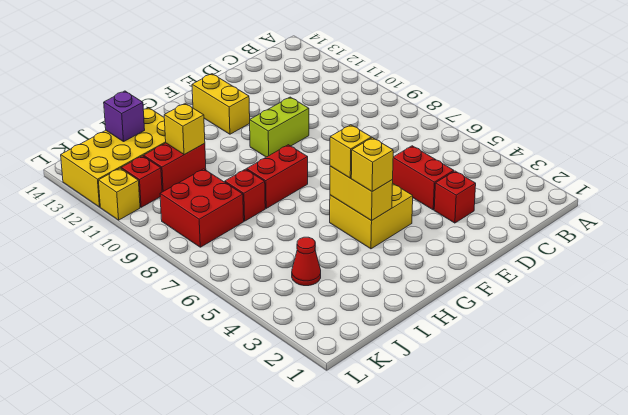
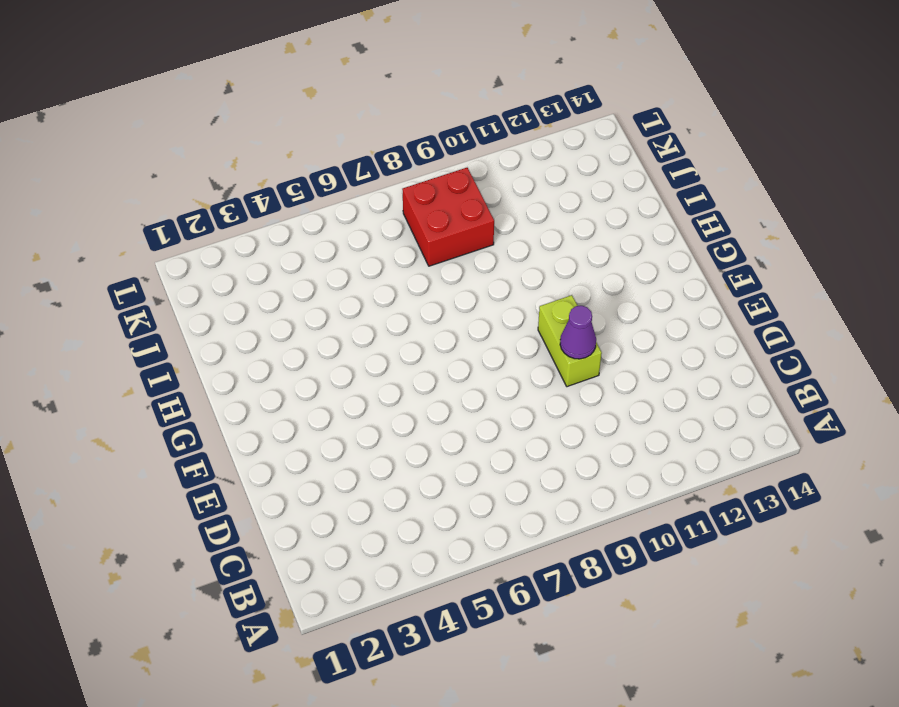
purple 1x1 cone [560,306,596,359] -> none
none -> red 1x1 brick [434,171,476,223]
none -> red 1x2 brick [392,146,454,210]
none -> yellow 2x2 brick [330,183,413,249]

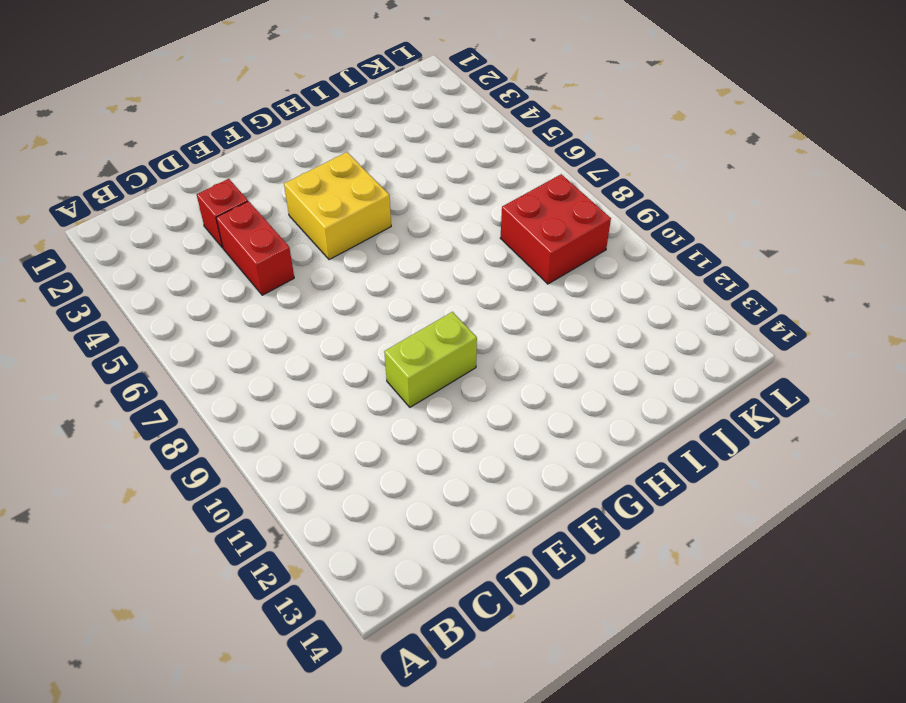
none -> yellow 1x2 brick [192,74,250,134]
none -> red 1x2 brick [247,145,308,208]
none -> red 1x1 brick [225,169,265,221]

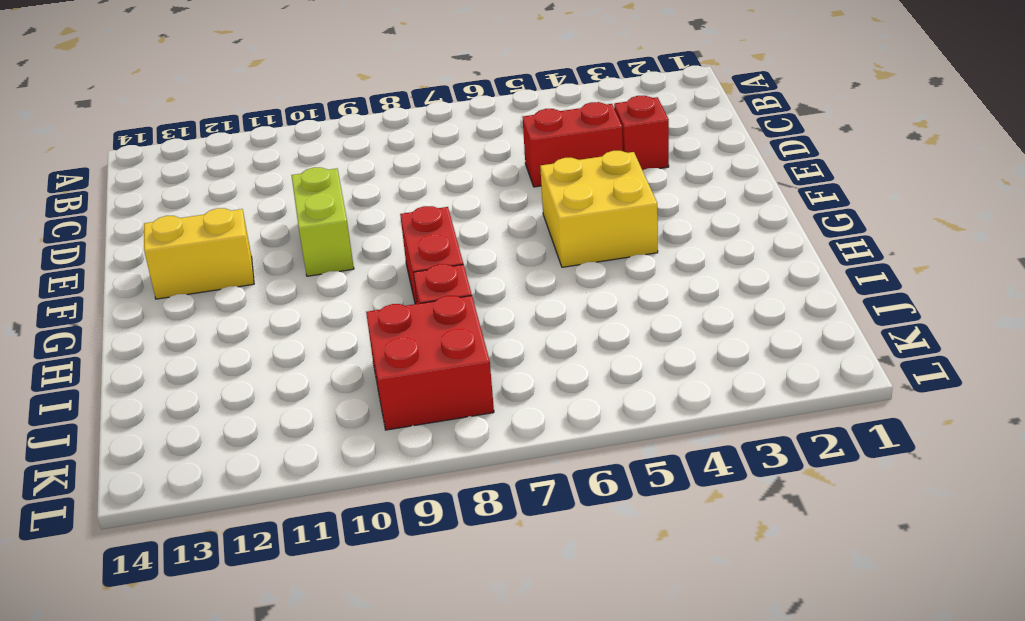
none -> red 1x2 brick [144,143,206,192]
none -> yellow 2x4 brick [61,108,166,207]
none -> red 1x1 cone [292,237,321,286]

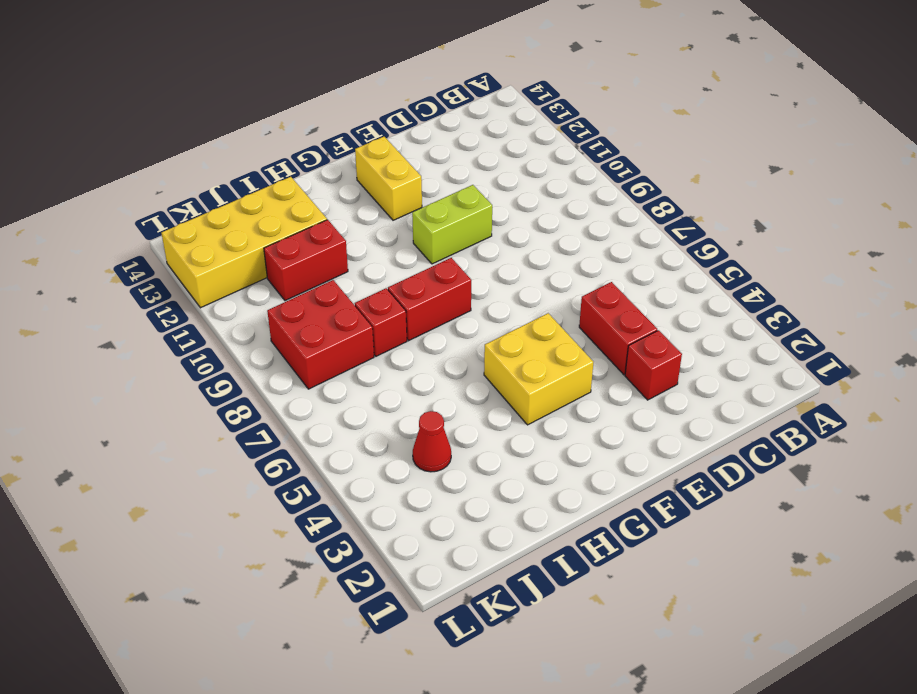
none -> red 1x1 brick [121,156,162,207]
none -> yellow 1x1 brick [98,168,140,220]
none -> yellow 1x2 brick [330,166,393,221]

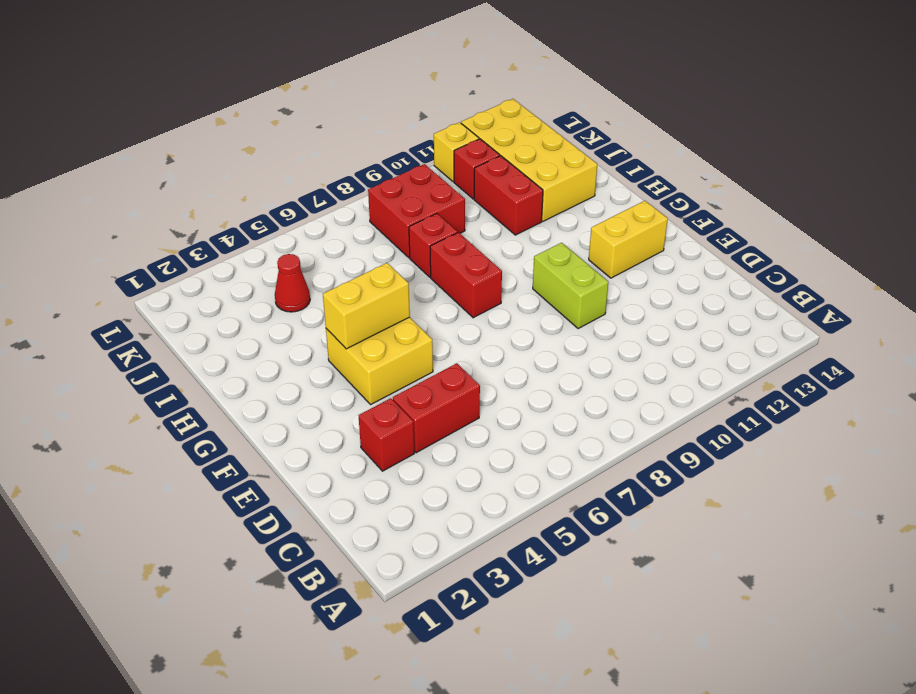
none -> yellow 1x1 brick [164,103,205,155]
none -> purple 1x1 brick [104,91,145,142]
none -> yellow 1x1 brick [351,138,393,192]

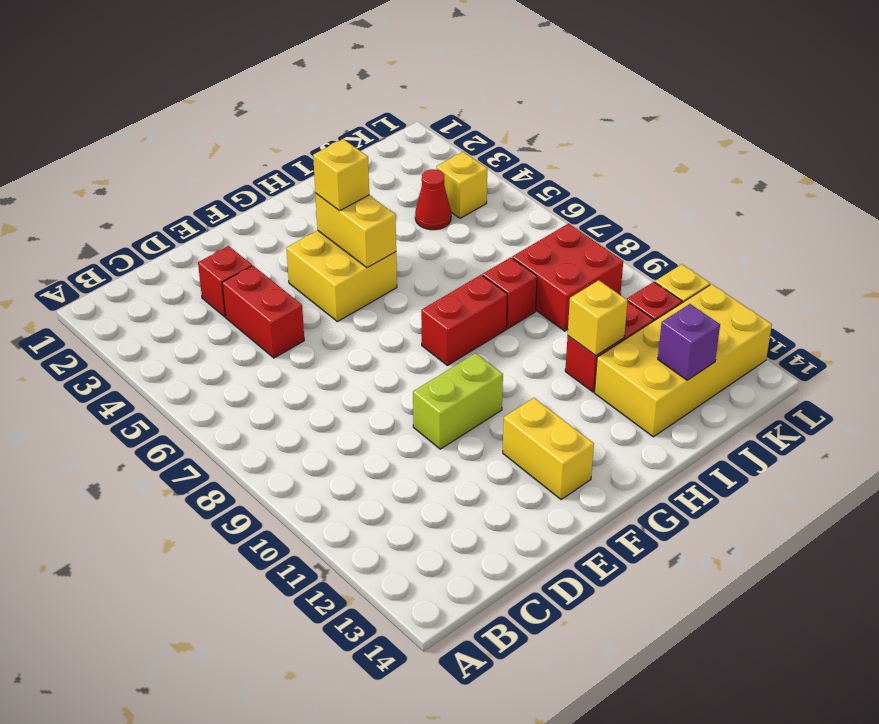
yellow 1x1 brick [436,152,487,218] -> yellow 1x1 brick moved to [330,125,371,178]

